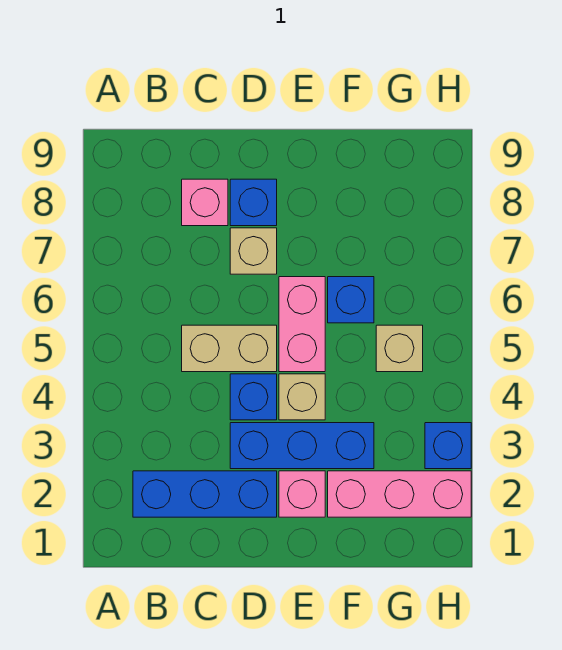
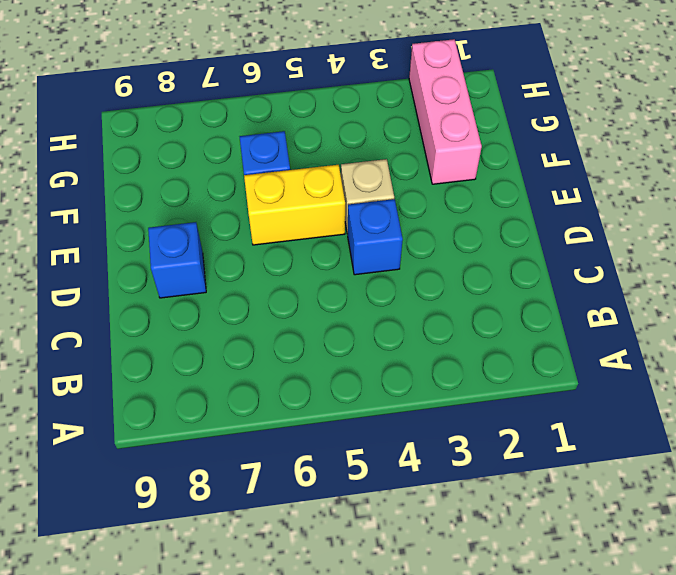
yellow 1x2 brick [244,165,345,245] -> pink 1x2 brick [279,277,325,372]
none -> blue 1x3 brick [133,471,277,517]
none -> tan 1x2 brick [182,325,277,372]
none -> pink 1x1 brick [182,179,228,226]

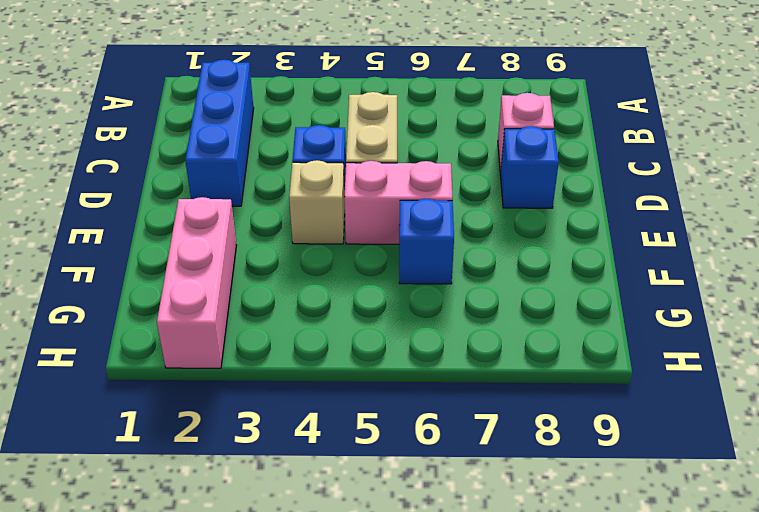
none -> blue 1x3 brick [230,423,374,469]
none -> tan 1x1 brick [230,228,277,274]
none -> pink 1x1 brick [279,471,325,517]

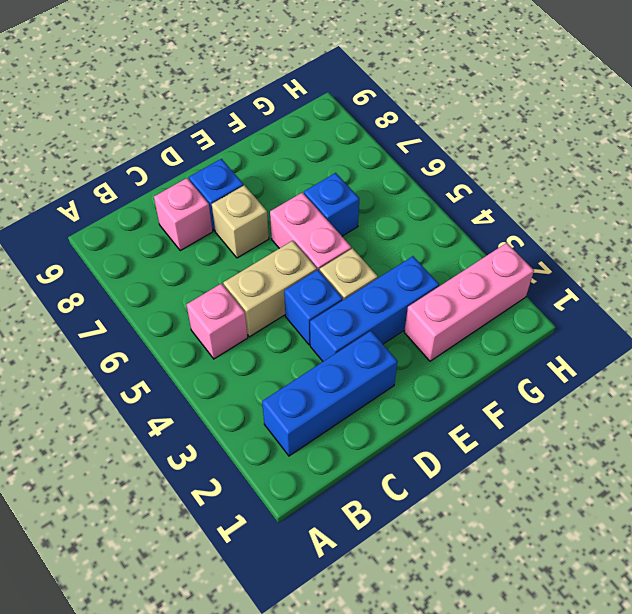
pink 1x1 brick [186,283,248,359] -> pink 1x1 brick moved to [279,471,325,517]
none -> tan 1x1 brick [376,325,423,372]
none -> blue 1x1 brick [425,423,471,469]

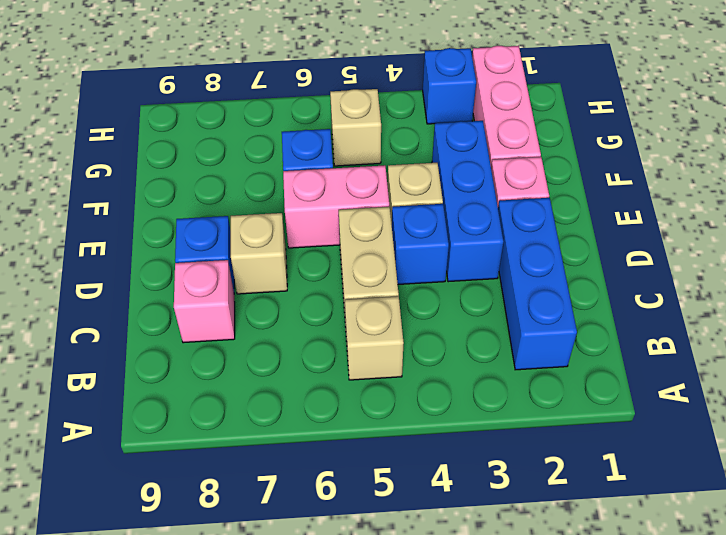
tan 1x1 brick [345,296,404,380] -> none

